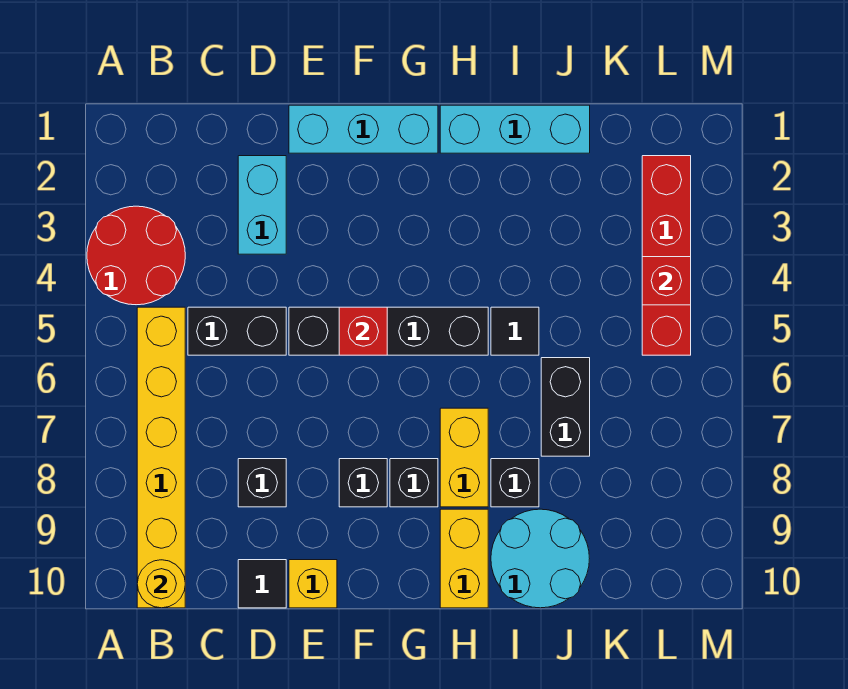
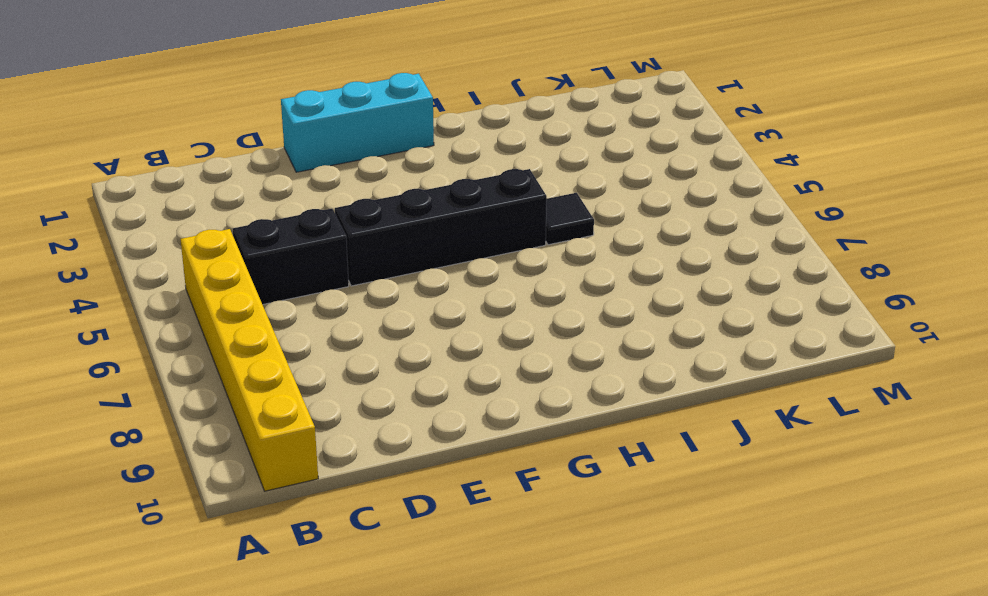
none -> red 2x2 round brick [87,206,185,305]
none -> cyan 1x2 brick [238,156,286,254]
none -> black 1x1 brick [238,459,286,507]

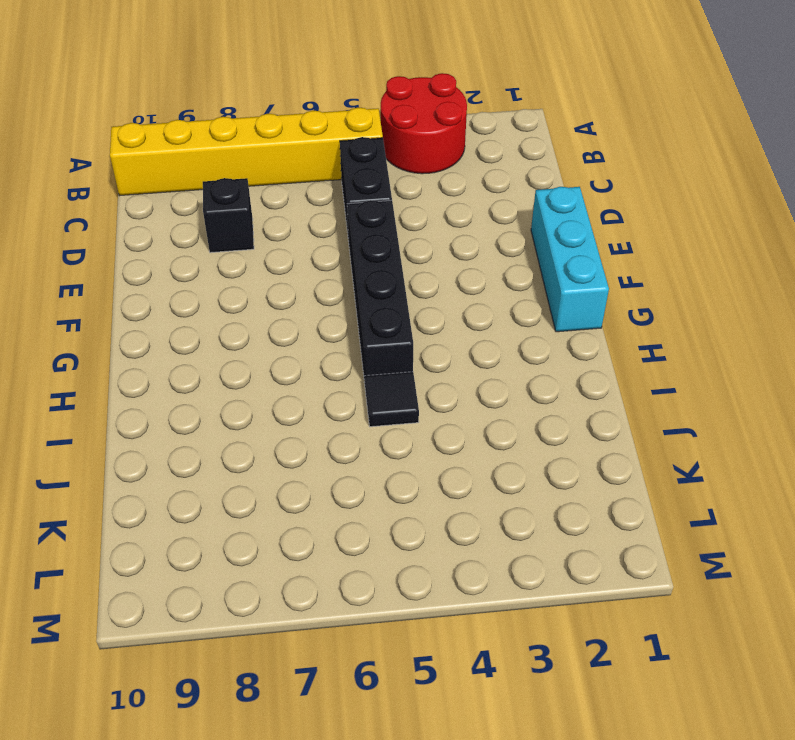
none -> cyan 1x2 brick [238,156,286,254]
none -> black 1x1 tile [238,560,286,608]
none -> yellow 1x1 brick [289,560,337,608]

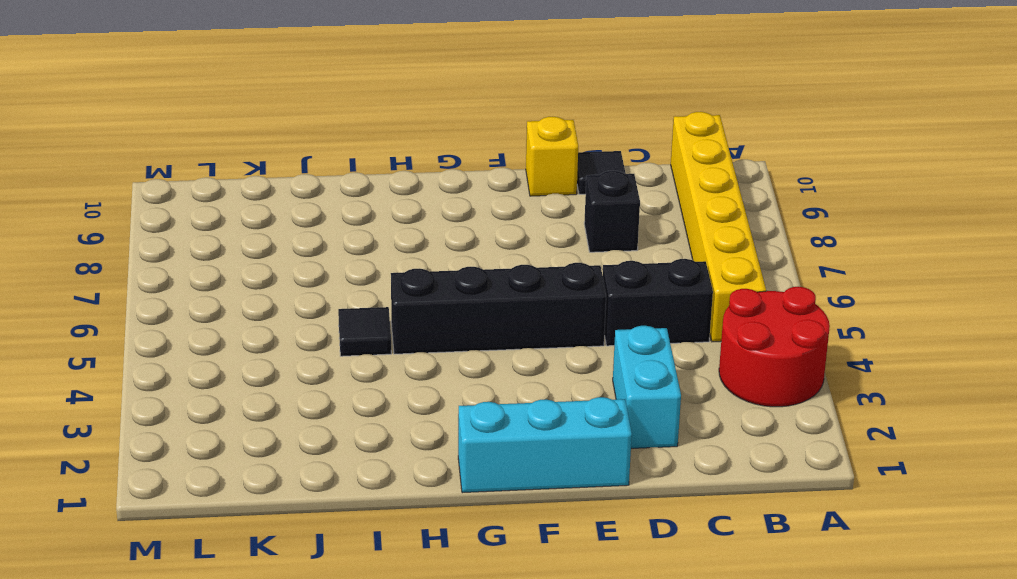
none -> black 1x1 brick [339,459,387,507]
none -> black 1x1 brick [390,459,438,507]
none -> cyan 1x3 brick [440,105,590,153]

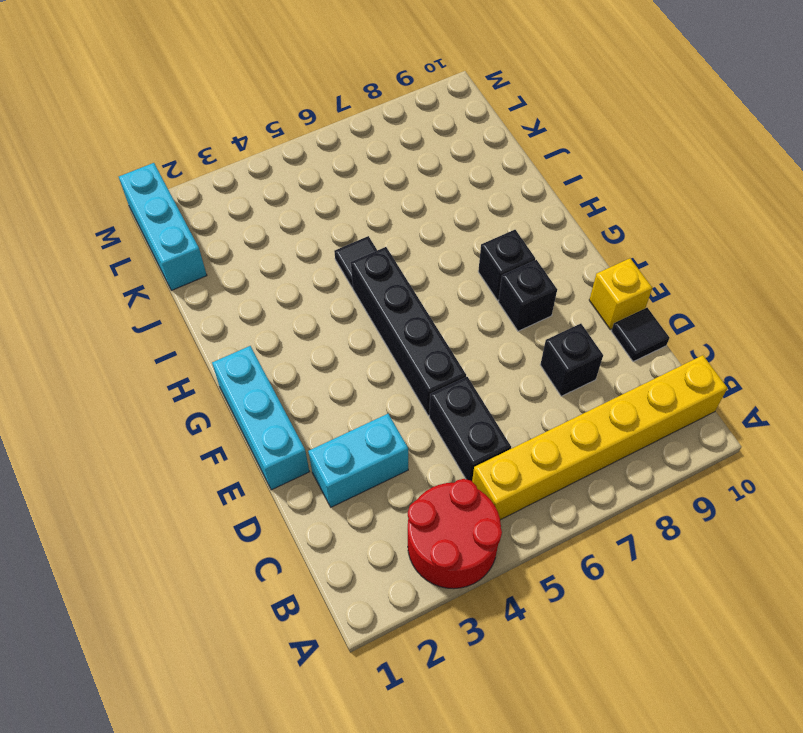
cyan 1x3 brick [119,163,207,290] -> cyan 1x3 brick moved to [440,105,590,153]
none -> yellow 1x2 brick [440,408,488,507]
none -> yellow 1x2 brick [440,509,488,608]
none -> black 1x1 brick [491,459,539,507]

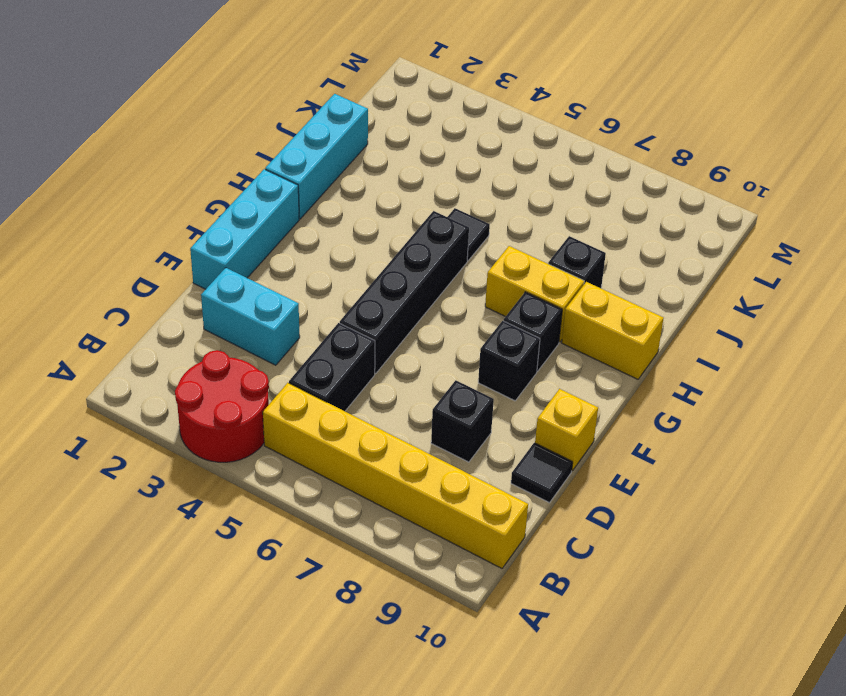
none -> cyan 2x2 round brick [491,509,589,608]
none -> black 1x2 brick [541,358,590,456]
none -> red 1x4 brick [642,156,691,355]

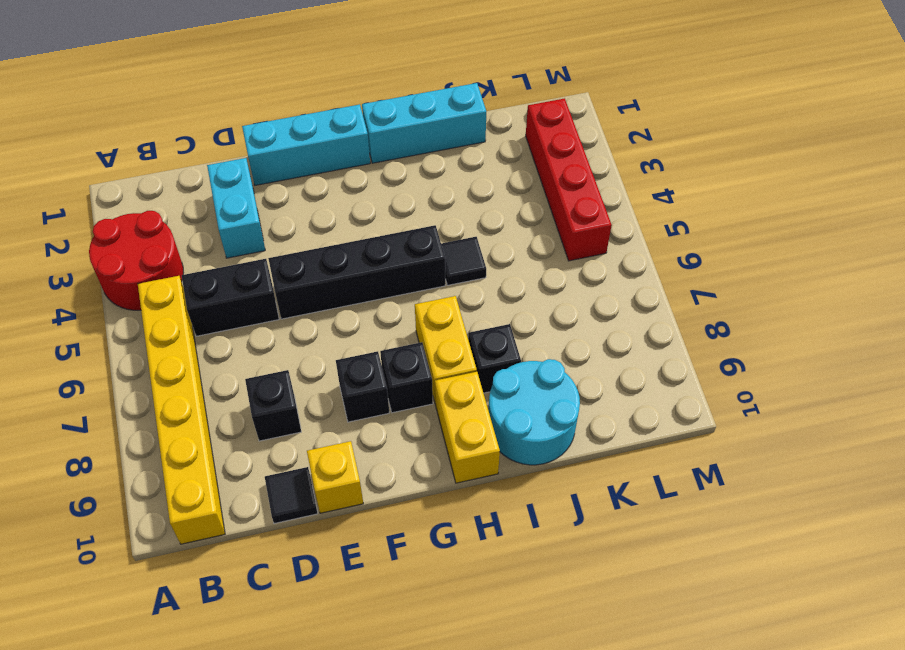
none -> black 1x2 brick [541,358,590,456]
none -> yellow 1x1 round brick [137,560,185,608]
none -> red 1x1 brick [339,307,387,355]

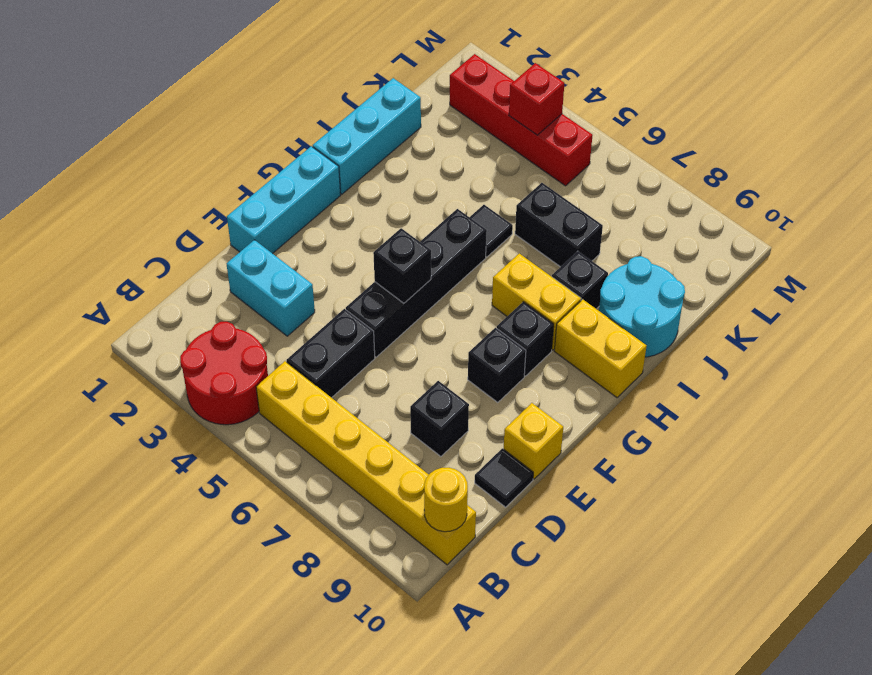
black 1x1 brick [373,228,431,303] -> red 1x1 brick [339,307,387,355]

